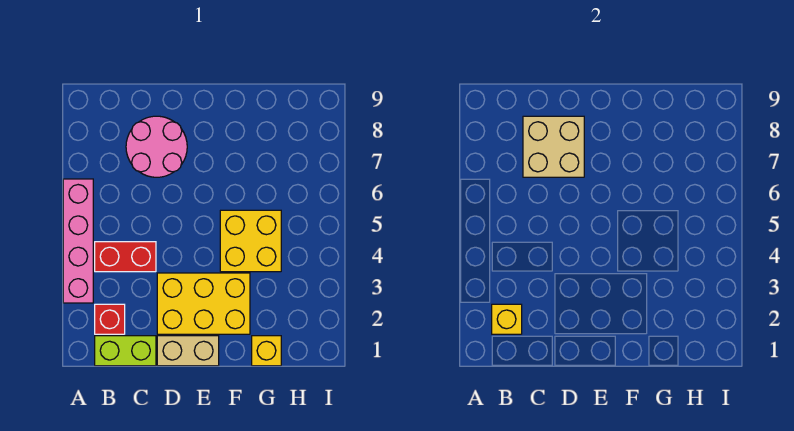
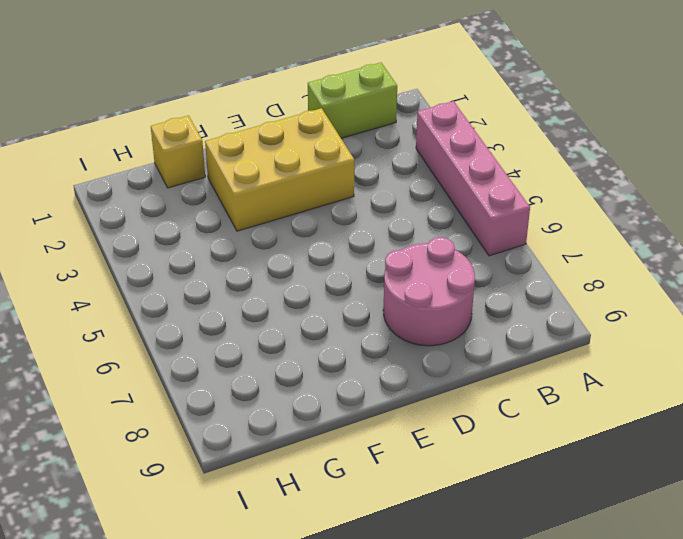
none -> red 1x1 brick [95,304,125,334]
none -> red 1x2 brick [95,242,156,272]

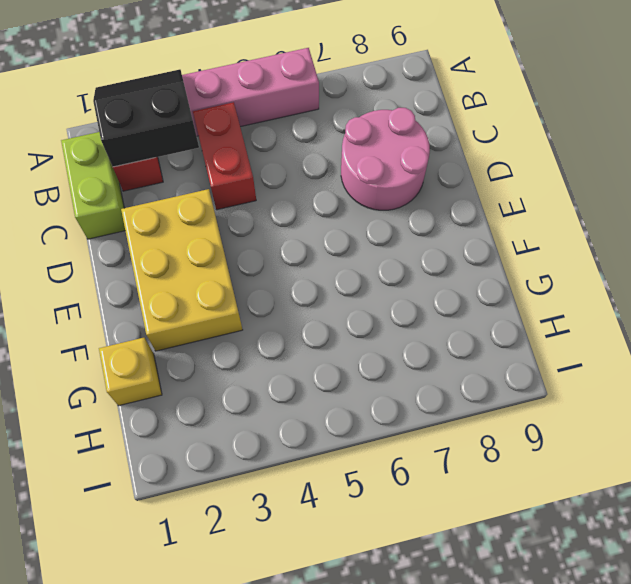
black 2x2 slope [93,69,199,167] -> yellow 1x1 brick [492,304,522,334]
none -> tan 1x2 brick [157,336,219,366]
none -> yellow 2x2 brick [220,210,281,272]

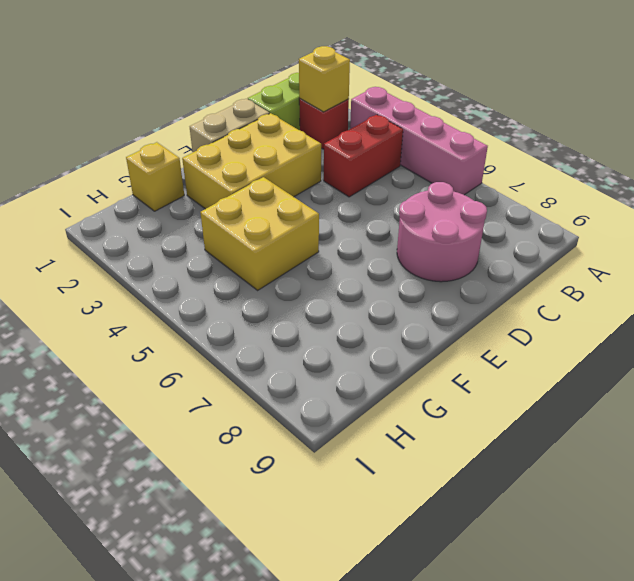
none -> tan 2x2 brick [523,116,584,177]

